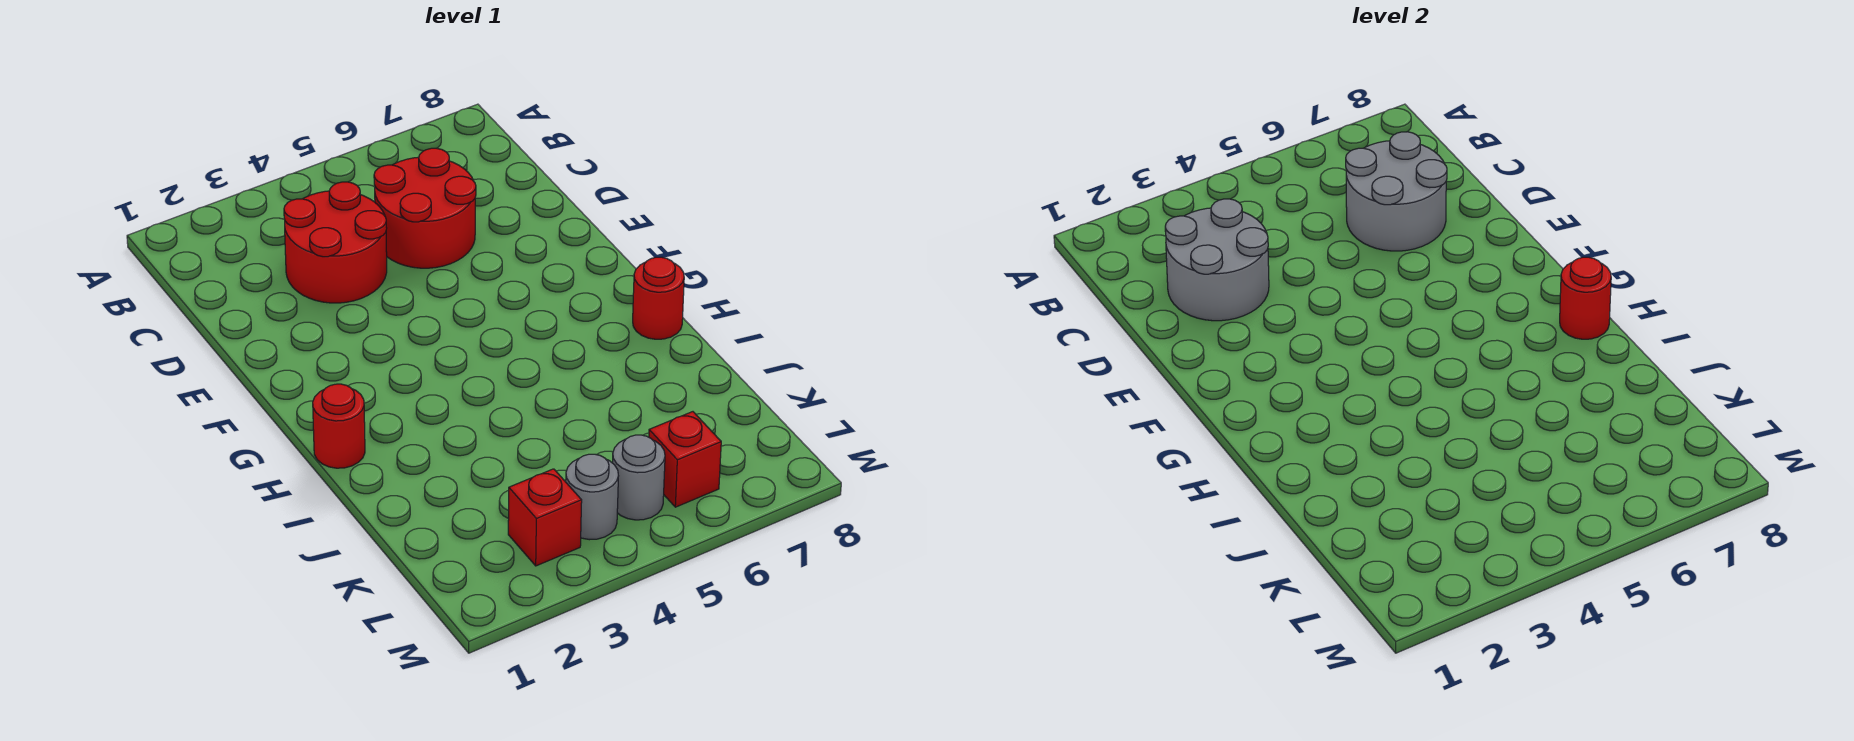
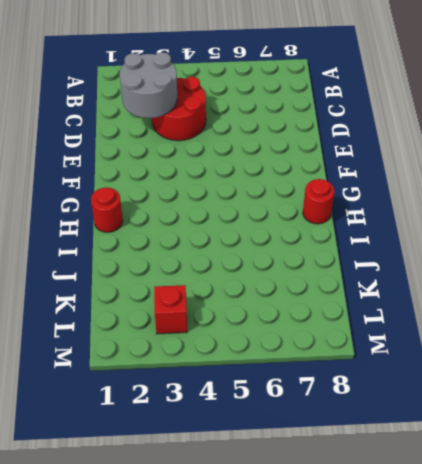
none -> red 2x2 round brick [374,148,476,268]
none -> grey 1x1 round brick [566,454,618,540]

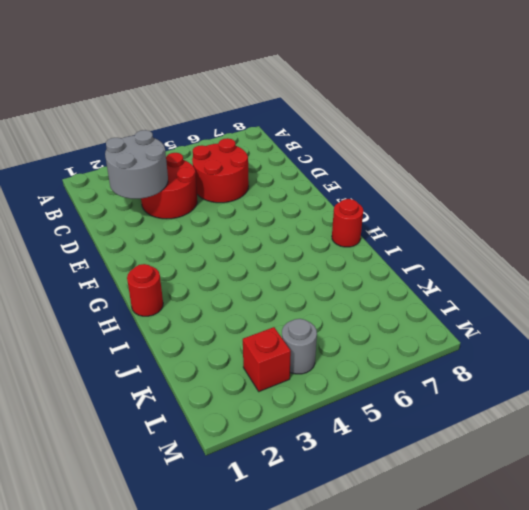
none -> grey 1x1 round brick [612,435,665,520]
none -> red 1x1 brick [649,412,721,507]

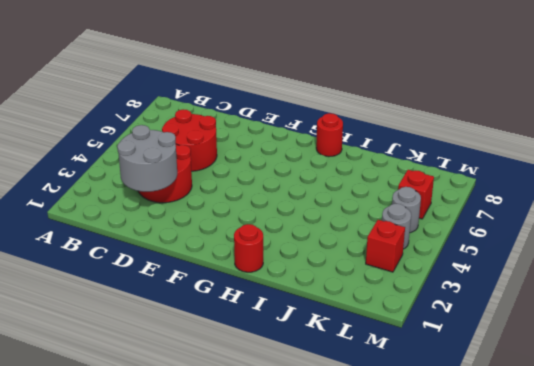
none -> grey 2x2 round brick [1346,132,1447,251]
none -> red 1x1 round brick [1560,257,1611,339]

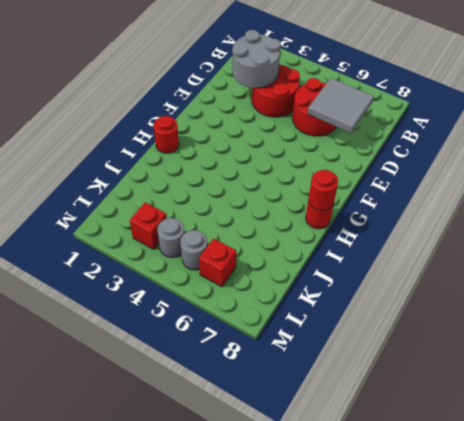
grey 2x2 tile [308,78,374,133] -> grey 2x2 round brick [1346,132,1447,251]

